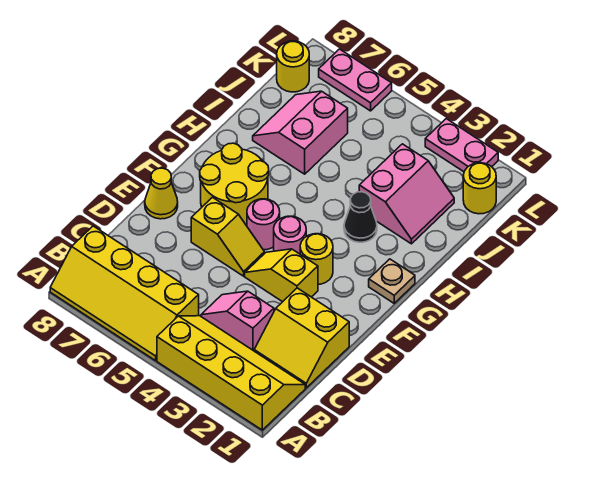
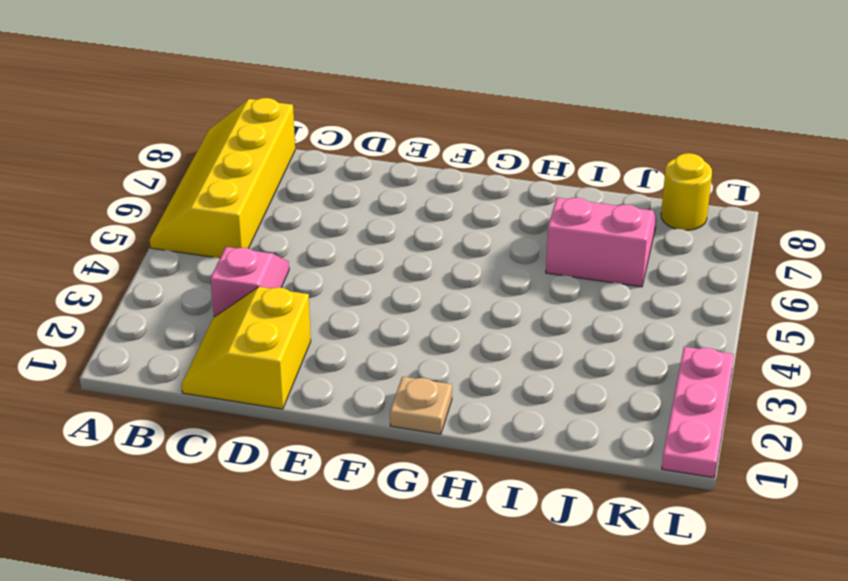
pink 1x3 plate [662,347,734,478] -> pink 1x2 plate [425,119,498,172]
none -> yellow 2x4 slope [157,316,305,430]
none -> yellow 1x2 slope [245,249,318,302]
none -> yellow 1x2 slope [191,197,264,276]

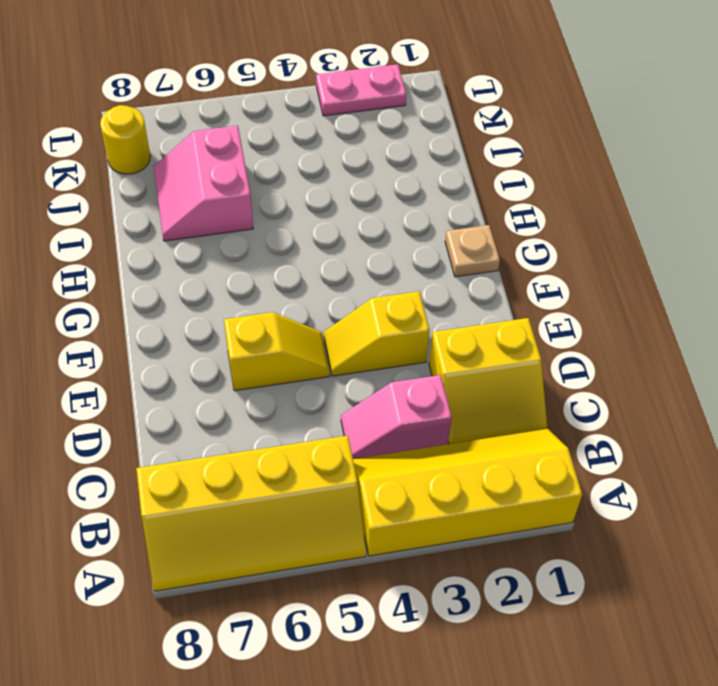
none -> yellow 1x1 cone [145,168,178,219]
none -> yellow 1x1 round brick [300,234,333,284]
none -> pink 1x1 round brick [274,216,306,254]

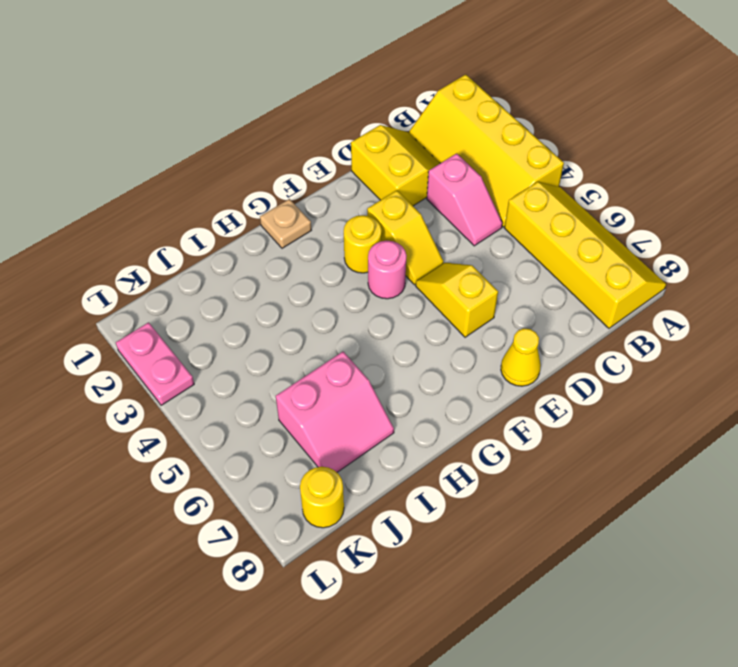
none -> pink 1x1 round brick [247,199,280,250]
none -> yellow 2x2 round brick [200,143,269,225]
none -> black 1x1 cone [344,192,377,242]

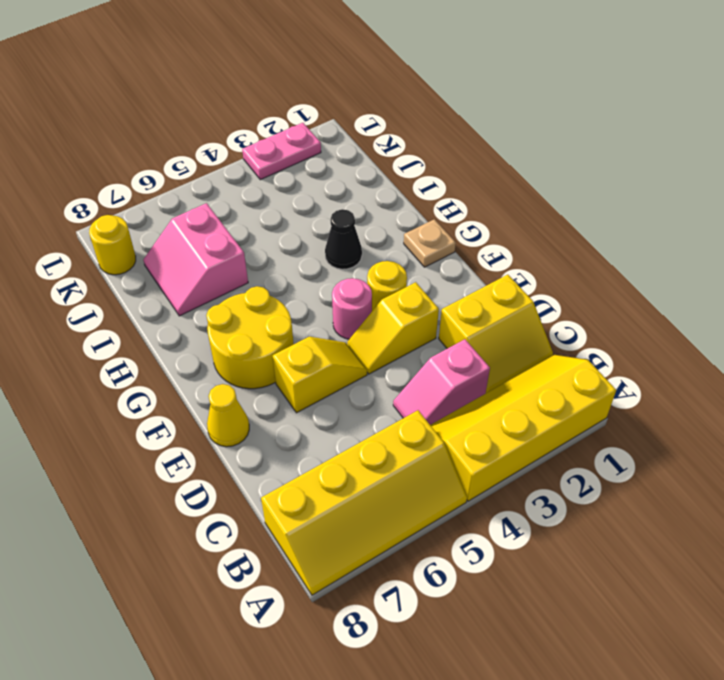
none -> pink 1x1 round brick [247,199,280,250]
none -> pink 2x2 slope [359,144,454,244]
none -> yellow 1x1 round brick [463,163,496,214]

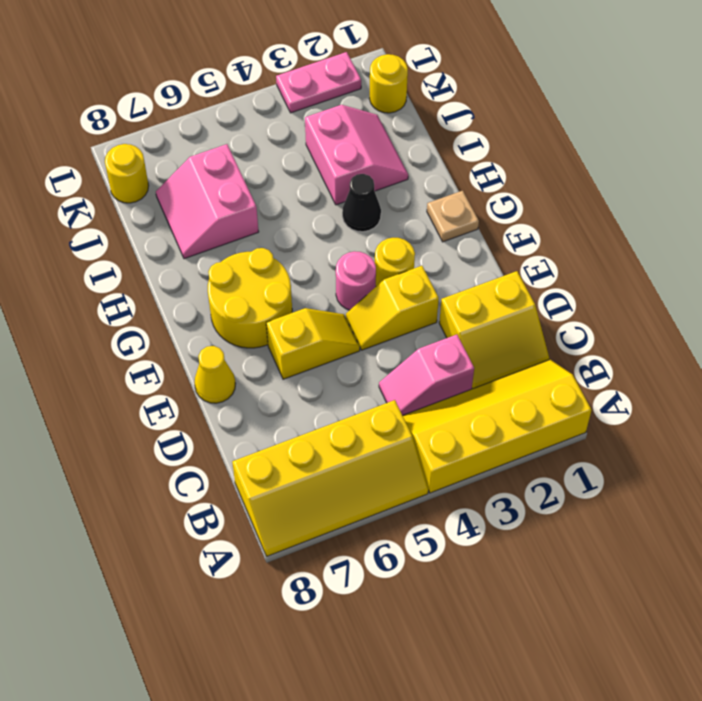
none -> pink 1x1 round brick [247,199,280,250]
none -> pink 1x2 plate [319,49,392,111]

